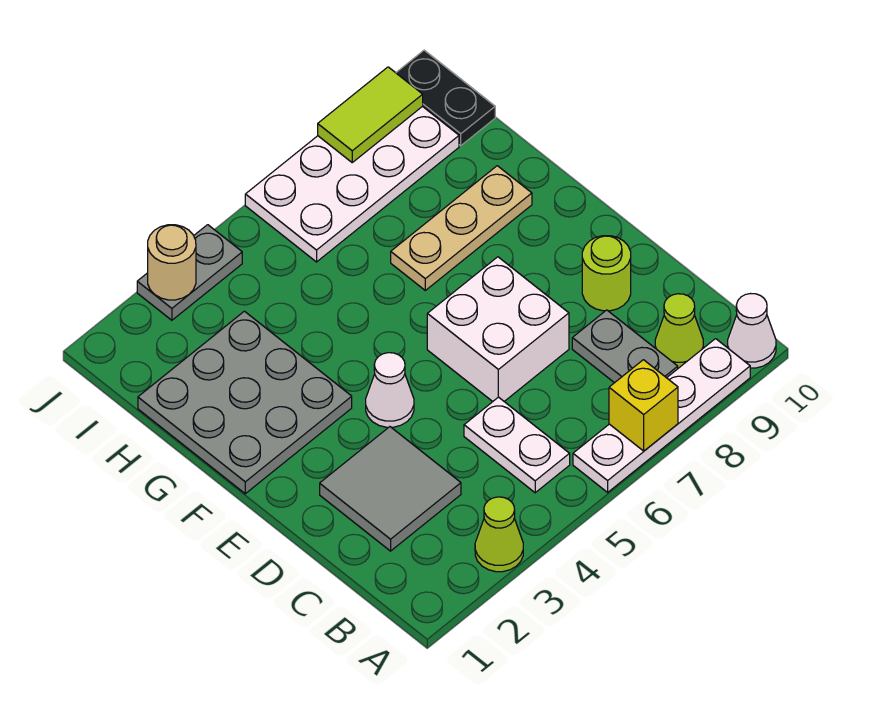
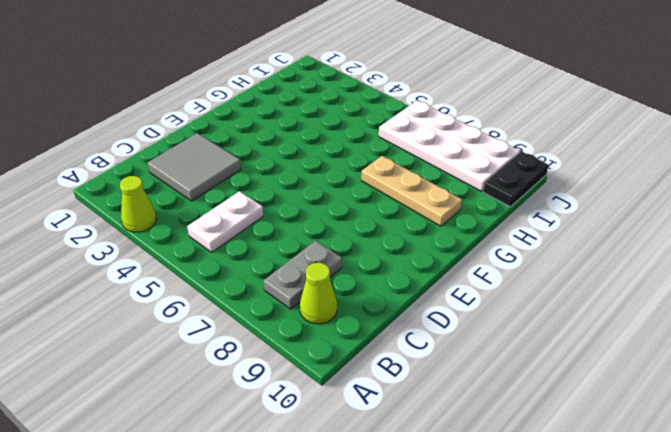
none -> white 1x4 plate [573,339,750,492]
none -> white 1x1 cone [728,294,776,368]
none -> white 2x2 brick [427,257,569,402]

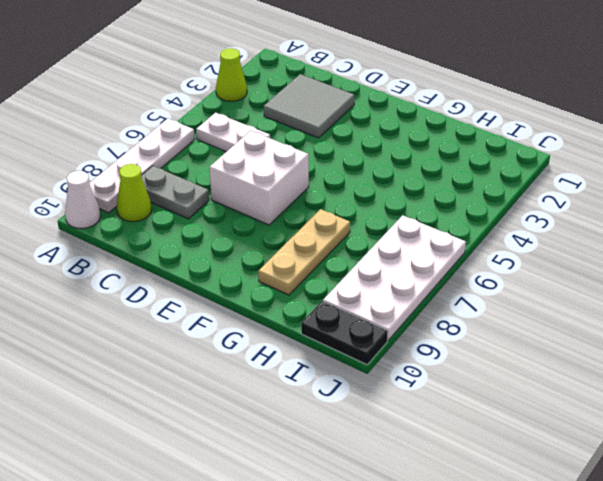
none -> lime 1x1 round brick [582,236,631,311]
none -> white 1x1 cone [366,353,414,427]
none -> grey 3x3 plate [138,311,352,494]

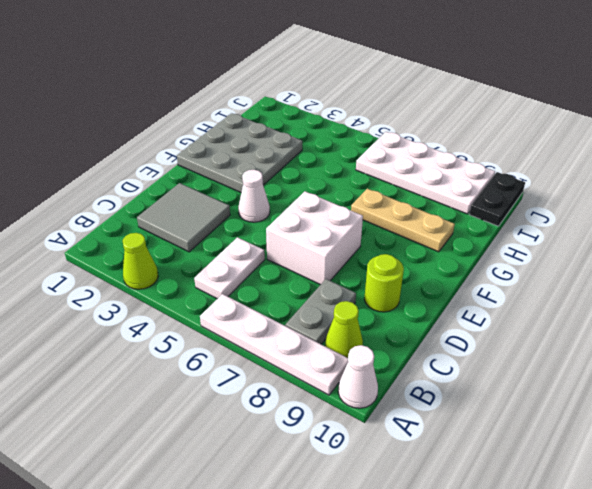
none -> grey 1x2 plate [137,225,242,320]
none -> yellow 1x1 brick [609,360,678,451]
none -> tan 1x1 round brick [148,225,196,300]

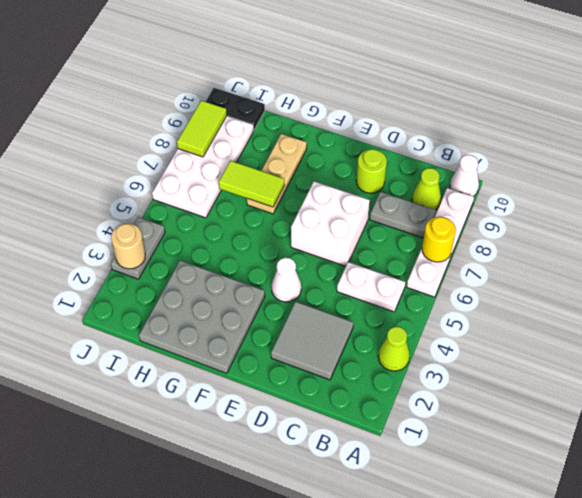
yellow 1x1 round brick [422,217,456,262] -> yellow 1x1 brick [609,360,678,451]
lime 1x2 tile [219,161,284,207] -> none

